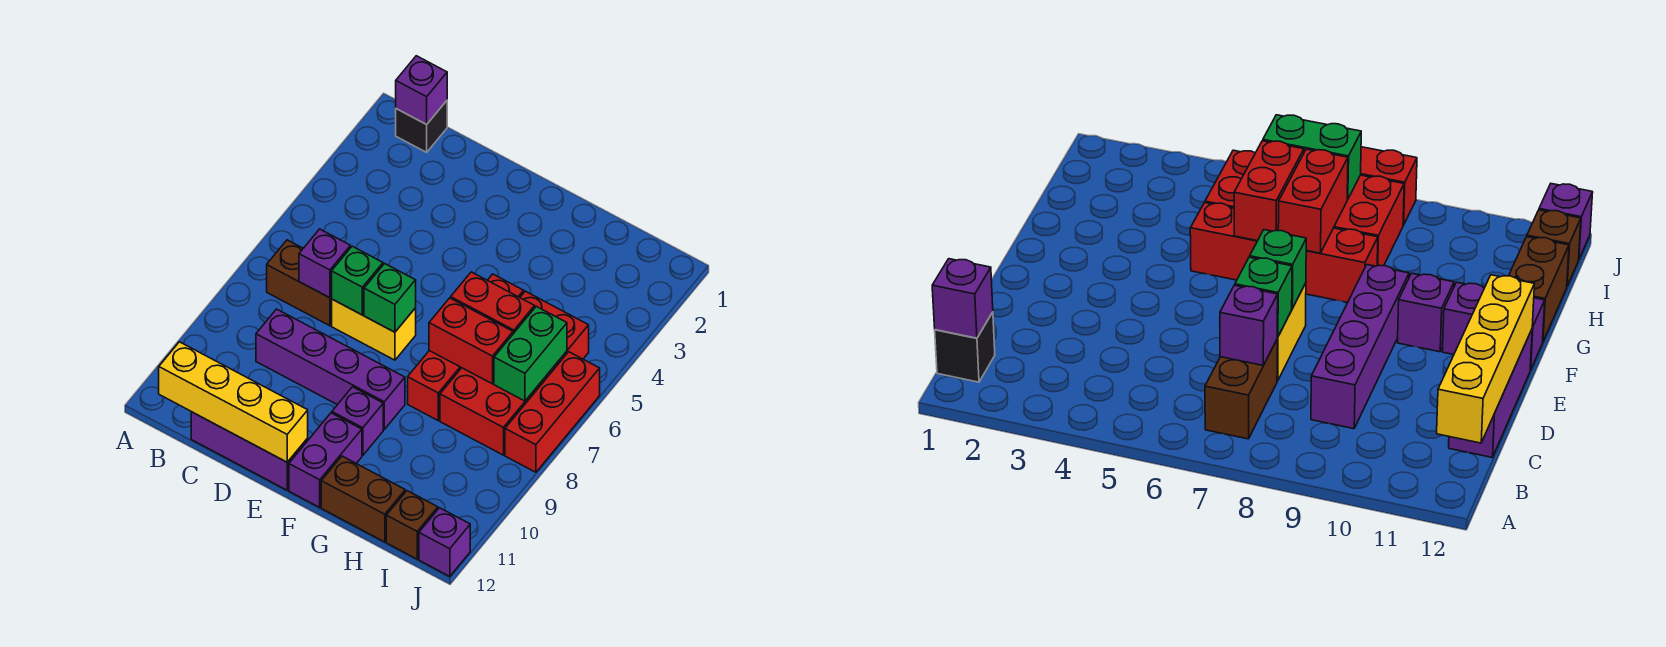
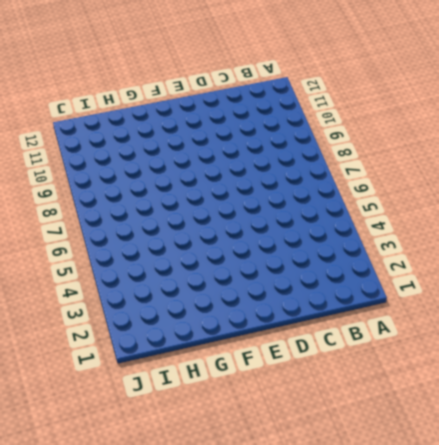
none -> black 1x1 brick [396,101,447,152]
none -> brown 1x2 brick [267,240,332,326]
none -> purple 1x4 brick [256,309,405,429]

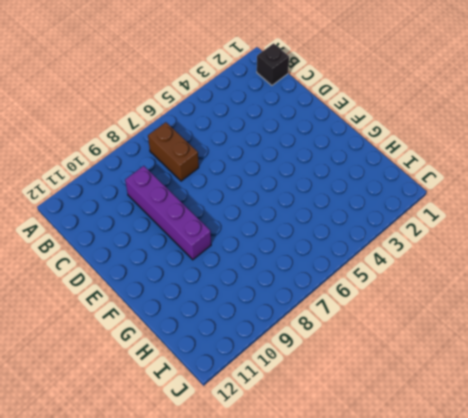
none -> purple 1x3 brick [191,412,308,490]
none -> yellow 1x2 brick [332,299,416,360]
none -> purple 1x1 brick [332,387,383,455]

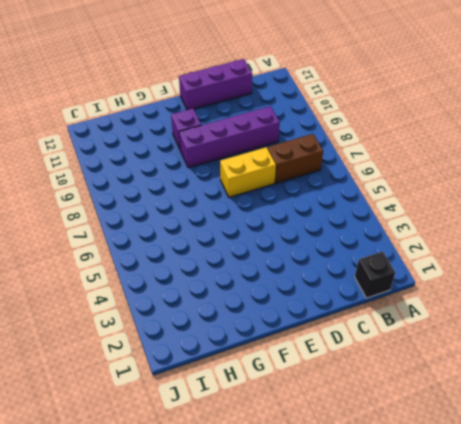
none -> purple 1x2 brick [289,413,362,507]
none -> red 1x4 brick [408,274,524,421]
none -> brown 1x2 brick [321,456,405,542]

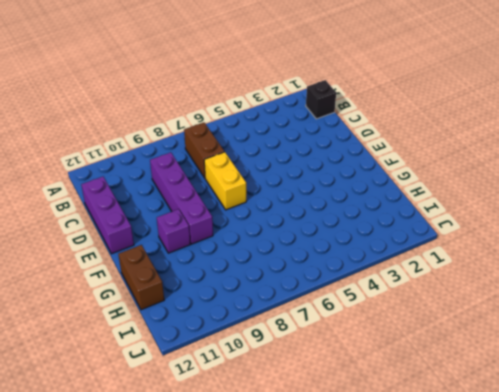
none -> purple 1x2 brick [289,413,362,507]
none -> red 1x4 brick [408,274,524,421]
none -> red 2x4 brick [440,291,589,455]

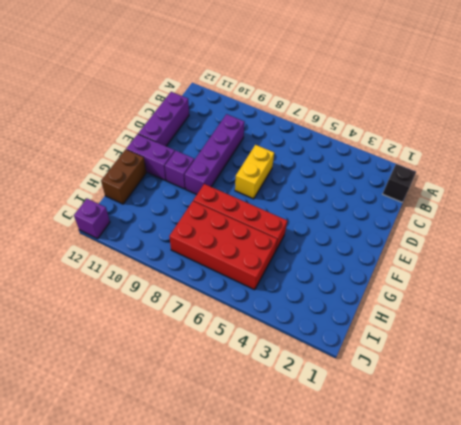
none -> brown 1x2 brick [267,240,332,326]
none -> brown 1x1 brick [386,491,438,559]
none -> red 1x3 brick [505,352,600,472]

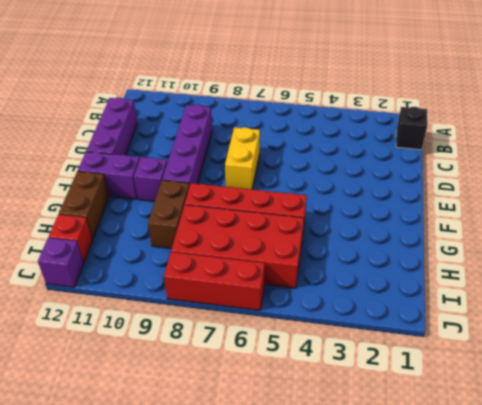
brown 1x2 brick [148,180,189,249] -> brown 1x2 brick moved to [267,240,332,326]
red 1x1 brick [49,214,92,263] -> brown 1x1 brick [386,491,438,559]
none -> purple 1x1 brick [396,56,447,124]
none -> yellow 1x4 brick [159,342,308,462]
none -> purple 1x1 brick [299,229,350,298]

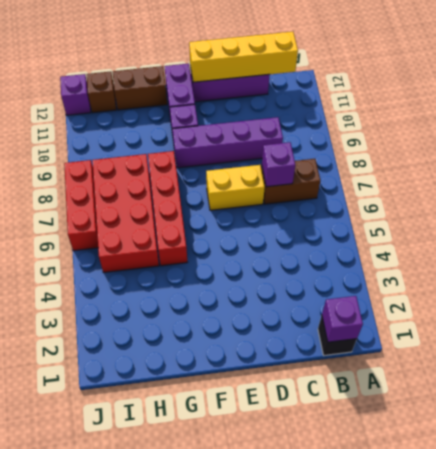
none -> green 1x1 brick [332,246,383,315]
none -> green 1x1 brick [364,264,416,332]
none -> red 1x2 brick [451,272,535,334]

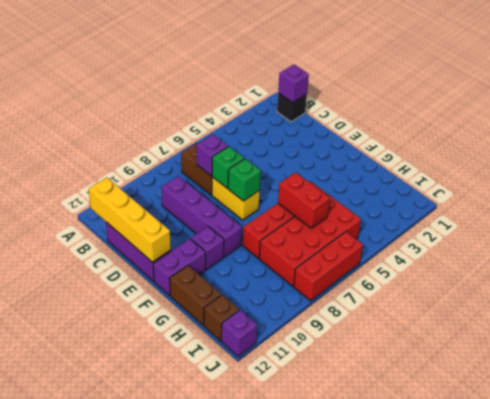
none -> red 1x2 brick [429,298,513,384]
none -> green 1x2 brick [494,306,567,401]

